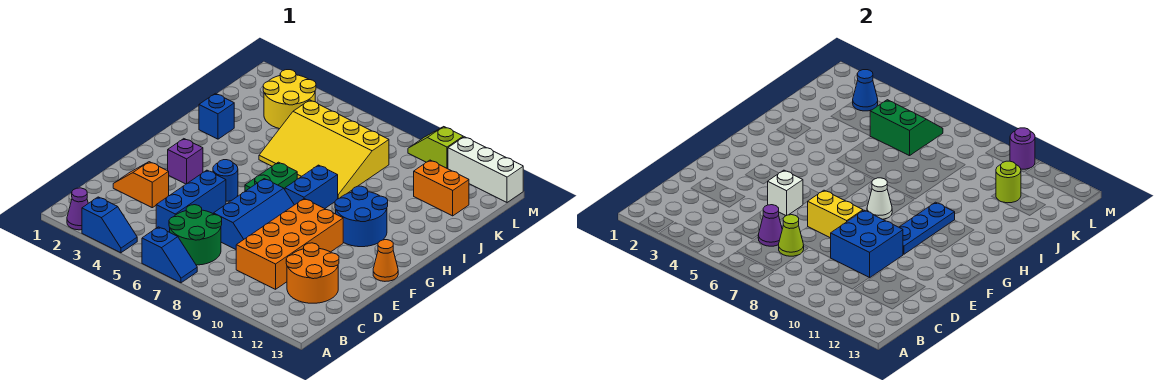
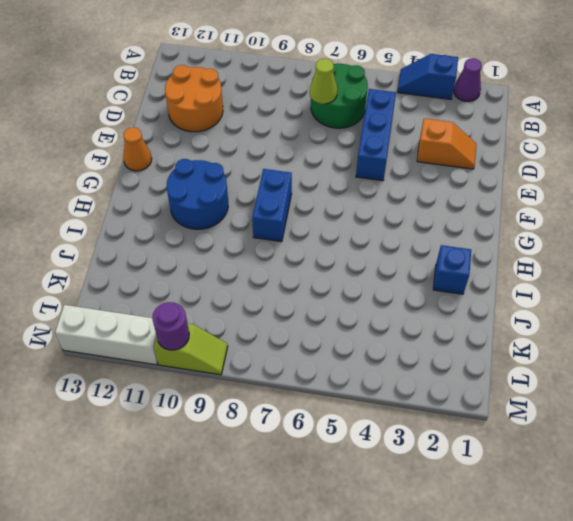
none -> blue 1x2 slope [142,227,197,283]
none -> orange 2x4 brick [236,199,343,289]
none -> blue 2x3 slope [213,179,294,249]
none -> purple 1x1 brick [168,139,203,184]

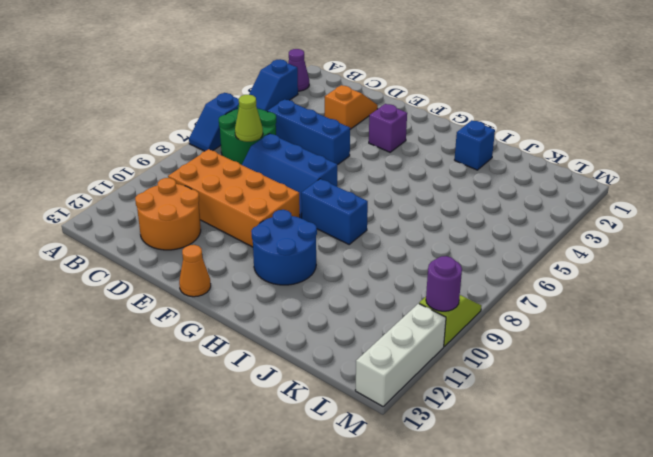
none -> blue 1x1 round brick [213,160,238,201]
none -> green 1x2 plate [245,162,297,191]
none -> yellow 3x4 slope [259,100,389,199]
none -> yellow 2x2 round brick [263,70,316,129]

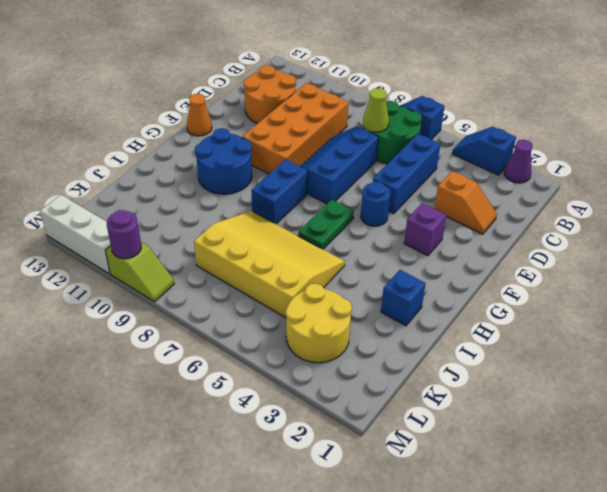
none -> orange 1x2 brick [414,160,469,216]
none -> purple 1x1 cone [758,205,782,246]
none -> blue 2x2 brick [831,210,903,278]
none -> white 1x1 brick [768,170,803,216]

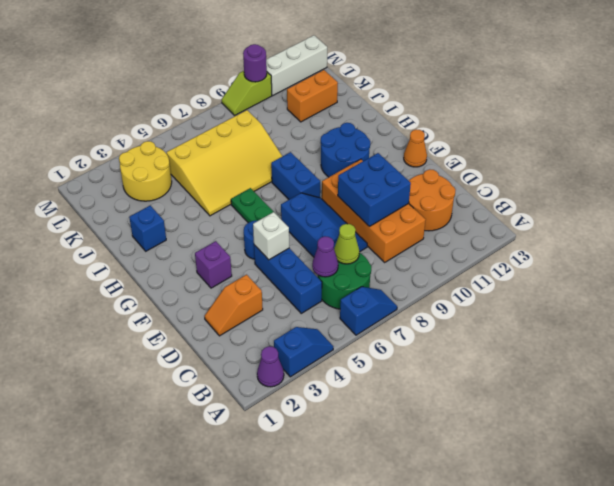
none -> yellow 1x2 brick [808,190,863,238]
none -> blue 1x3 plate [899,202,955,254]
none -> white 1x1 cone [867,178,892,219]
none -> green 2x2 slope [870,100,943,156]

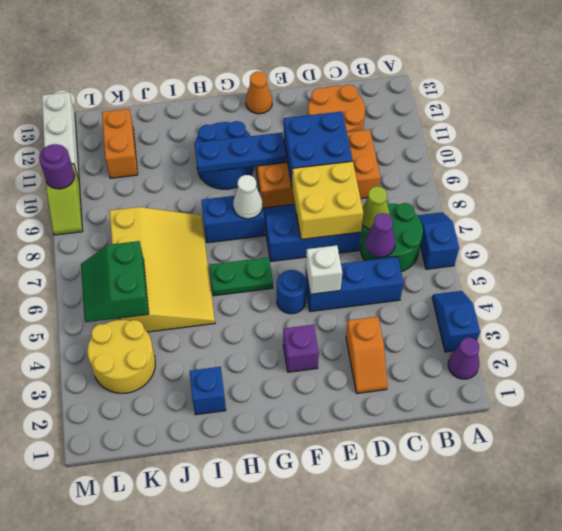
yellow 2x2 brick [292,161,363,239] -> yellow 1x2 brick [808,190,863,238]
none -> lime 1x1 round brick [996,161,1021,203]
none -> blue 1x1 cone [853,70,878,111]

